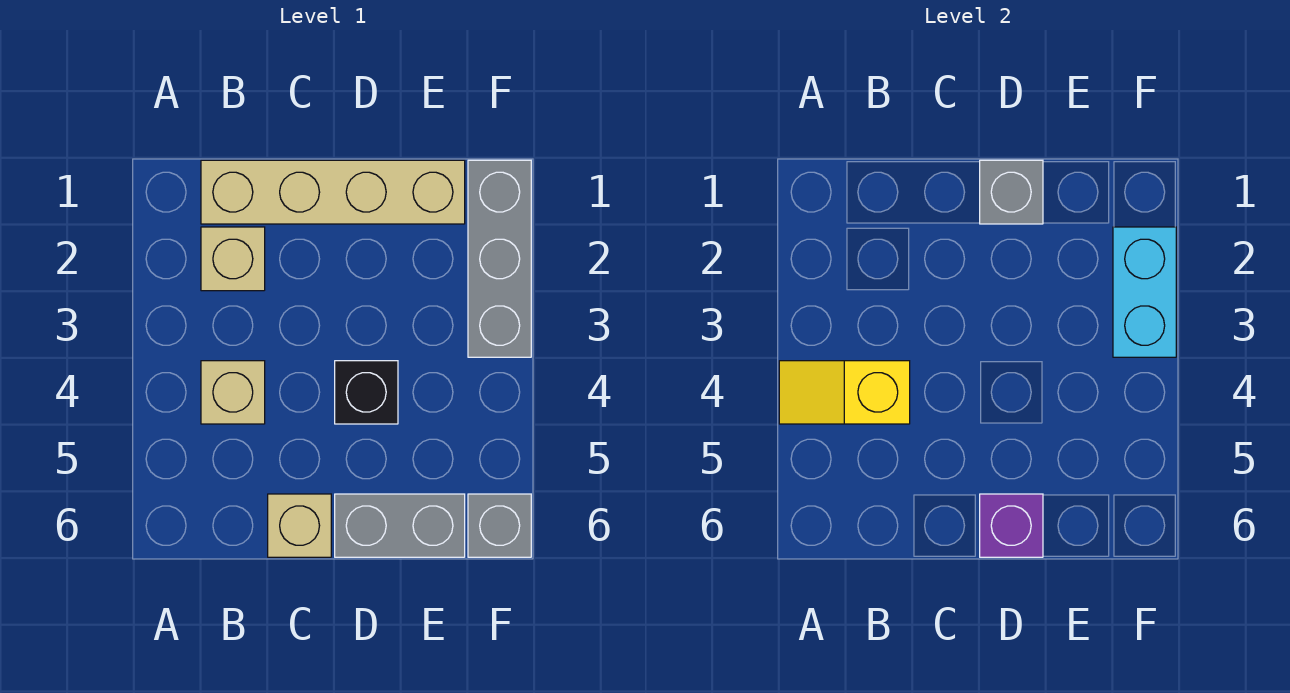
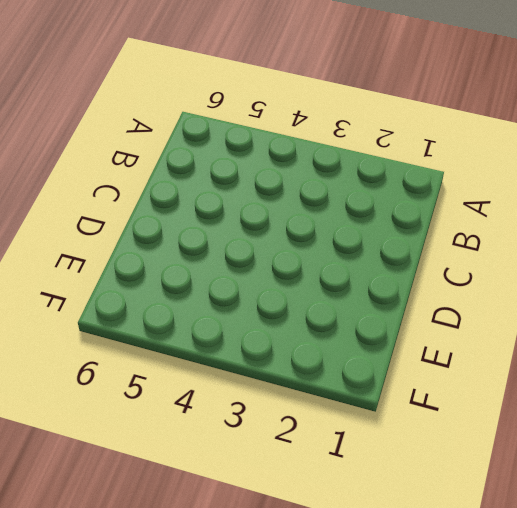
none -> tan 1x4 brick [201,160,465,224]
none -> tan 1x1 brick [201,227,265,291]
none -> tan 1x1 brick [201,361,265,424]

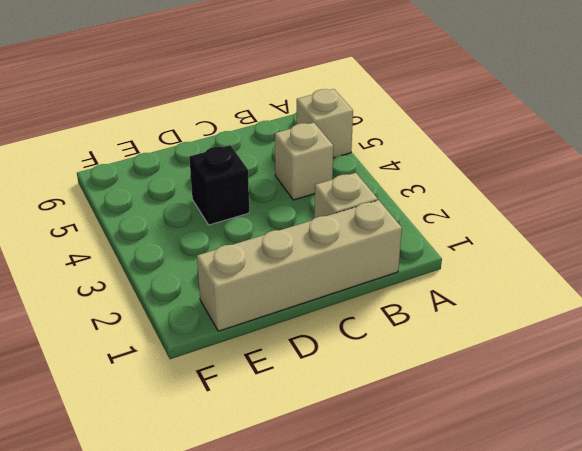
tan 1x1 brick [297,89,353,158] -> tan 1x1 brick moved to [268,494,331,557]
none -> grey 1x2 brick [335,494,465,557]
none -> grey 1x3 brick [468,160,531,357]
none -> grey 1x1 brick [468,494,531,557]

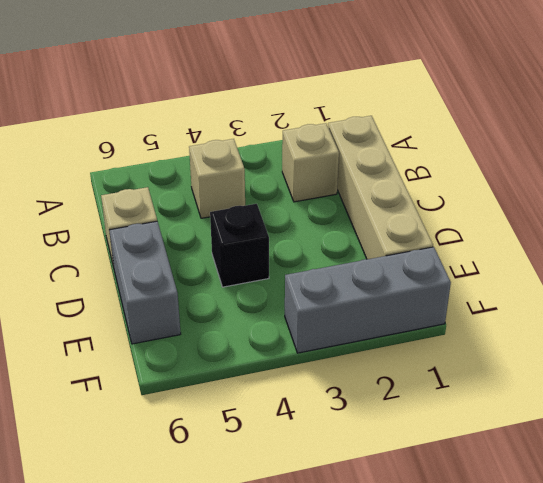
none -> grey 1x1 brick [468,494,531,557]
none -> yellow 1x2 slope [779,361,910,424]
none -> grey 1x1 brick [980,160,1043,224]

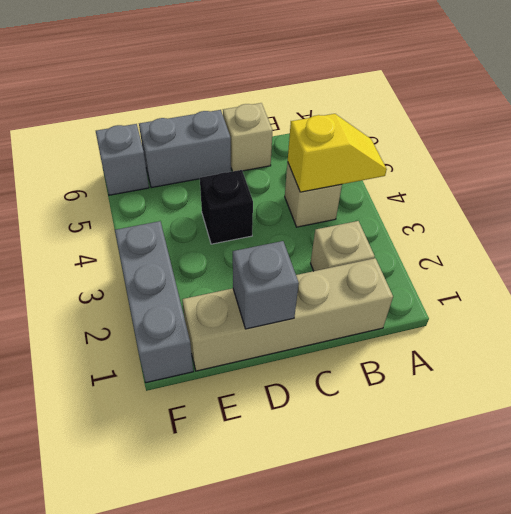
none -> purple 1x1 brick [980,494,1043,557]
none -> cyan 1x2 brick [1113,227,1176,357]

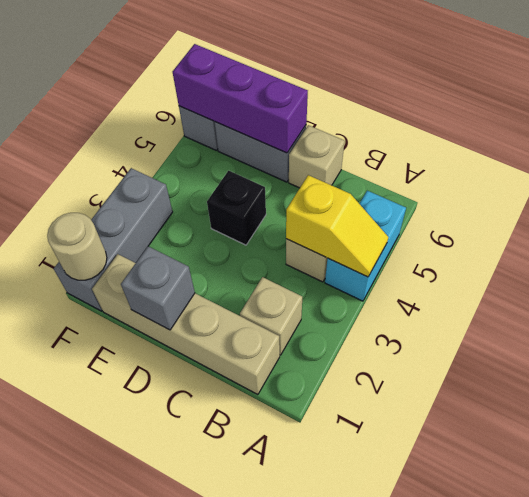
cyan 1x2 brick [325,191,406,301] -> cyan 1x2 brick moved to [1113,227,1176,357]
purple 1x3 brick [173,44,308,153] -> purple 1x1 brick [980,494,1043,557]
tan 1x1 round brick [47,213,107,280] -> none

